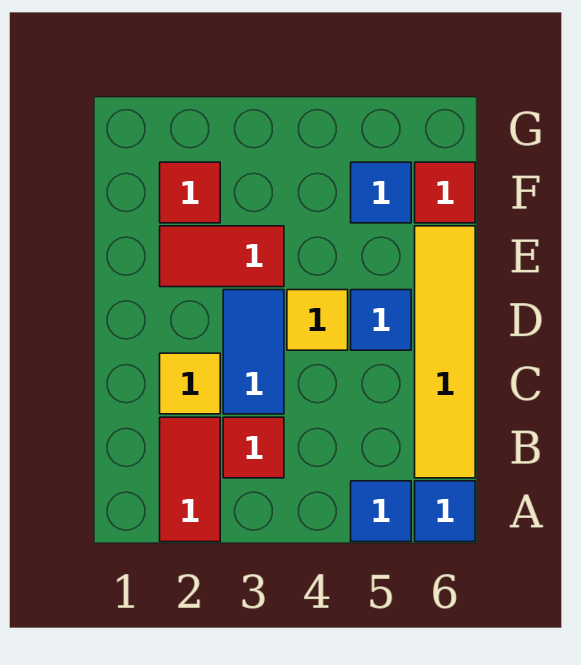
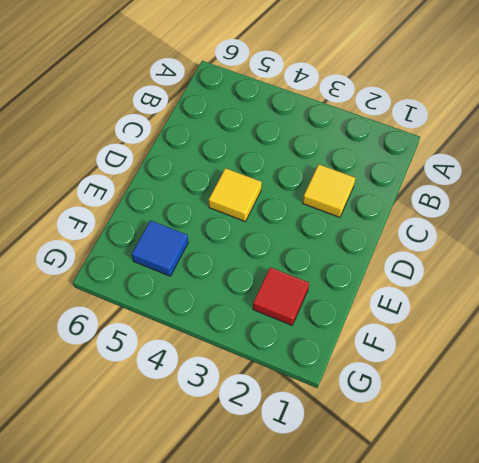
none -> red 1x2 tile [160,417,220,542]
none -> blue 1x1 tile [351,481,411,542]
none -> blue 1x1 tile [415,481,475,542]

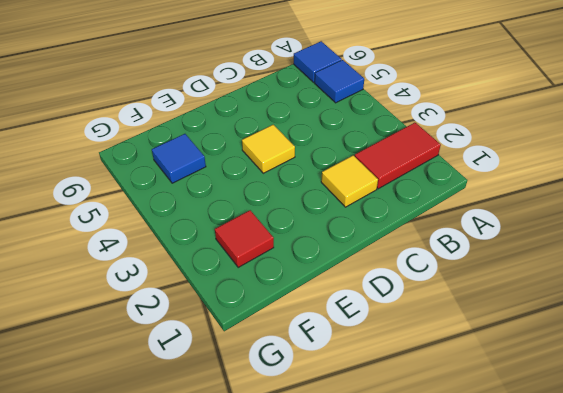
none -> red 1x1 tile [223,417,284,478]
none -> yellow 1x4 tile [415,226,475,478]
none -> blue 1x2 tile [223,290,284,414]

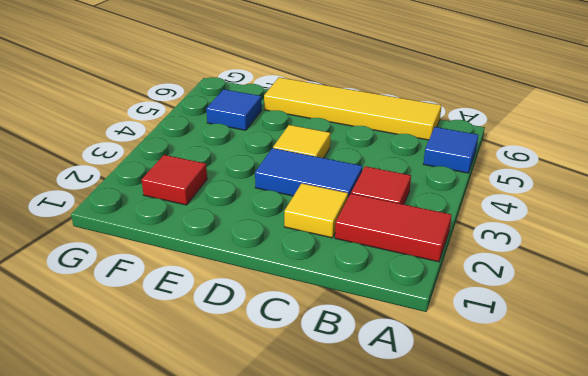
none -> blue 1x1 tile [415,481,475,542]
none -> blue 1x1 tile [351,290,411,350]
none -> red 1x2 tile [160,226,284,287]

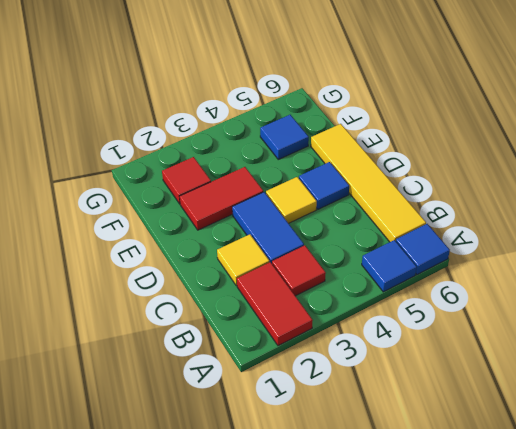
none -> red 1x1 tile [415,162,475,223]

